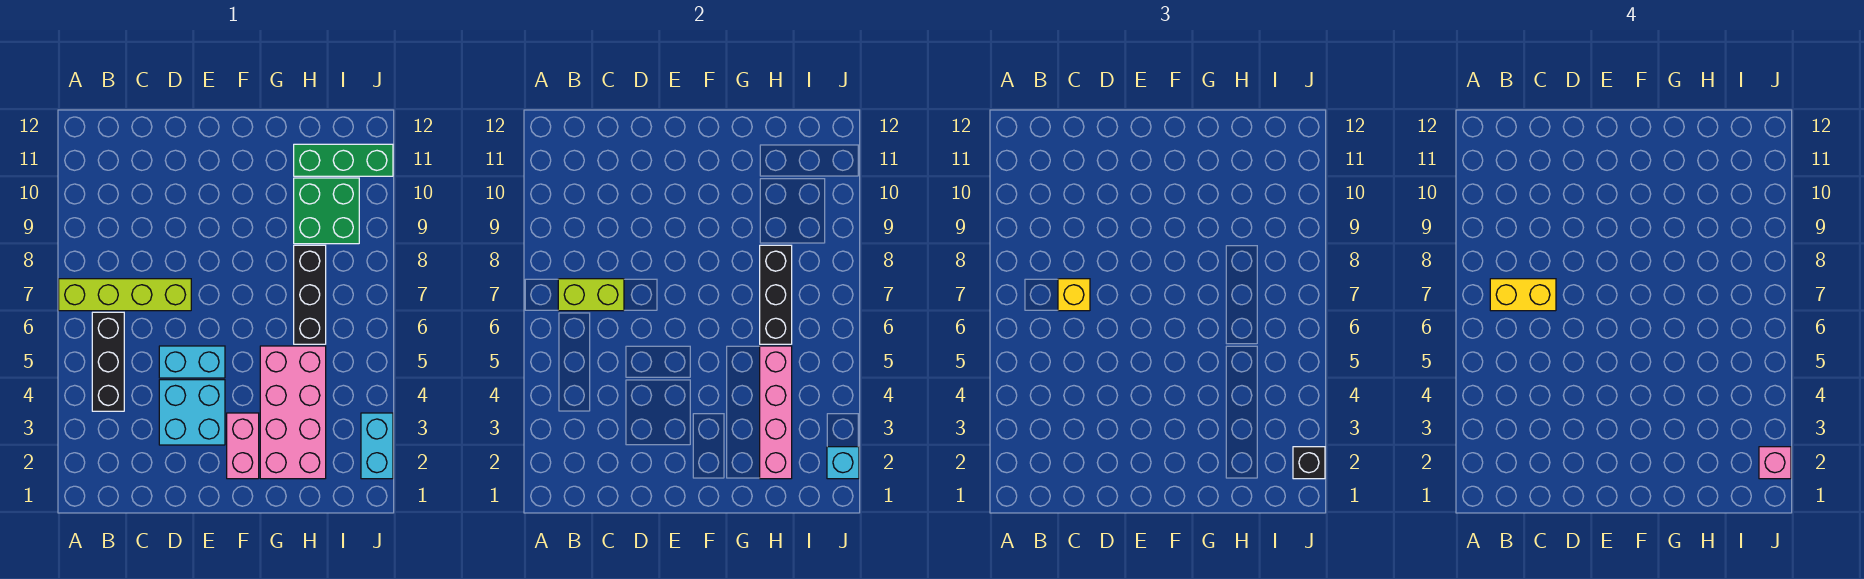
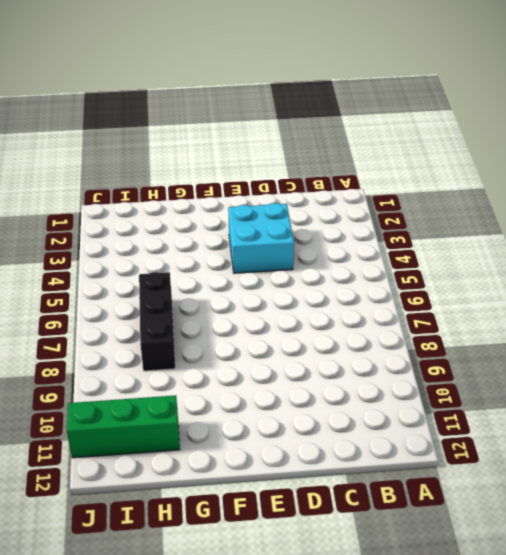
none -> lime 1x4 brick [59,279,191,311]
none -> black 1x3 brick [92,312,124,411]
none -> cyan 1x2 brick [159,346,225,378]

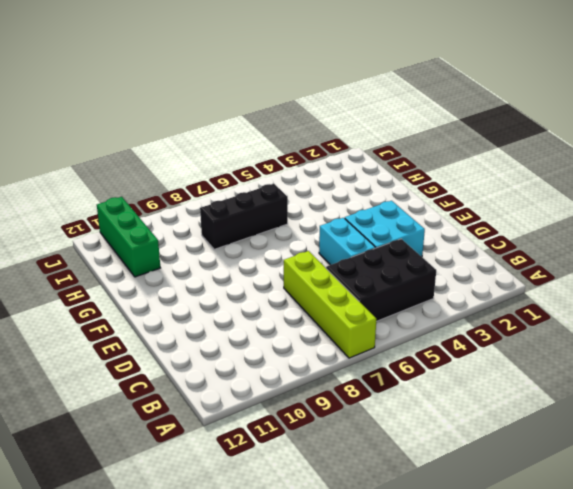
black 2x3 brick [326,239,436,321] -> black 1x3 brick [92,312,124,411]
none -> pink 1x2 brick [227,413,259,479]
none -> pink 2x4 brick [260,346,326,479]
none -> green 2x2 brick [294,178,359,244]

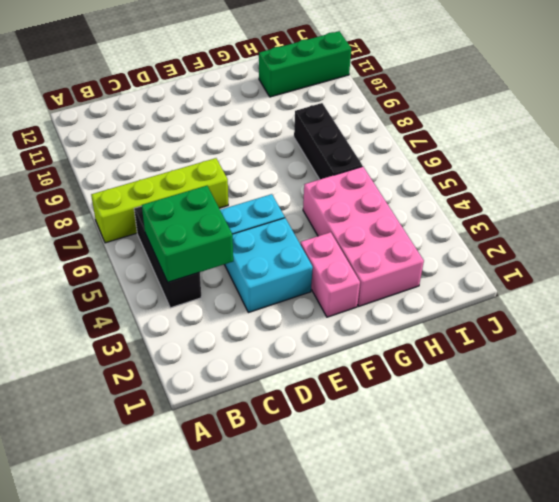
green 2x2 brick [142,186,233,282] -> green 2x2 brick moved to [294,178,359,244]
none -> cyan 1x2 brick [361,413,393,479]
none -> lime 1x2 brick [558,279,624,311]
none -> pink 1x4 brick [760,346,792,479]

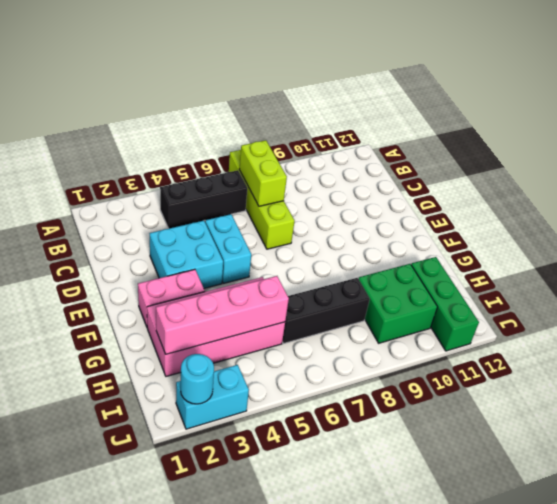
cyan 1x1 round brick [181,354,214,404] -> cyan 1x1 brick [827,447,859,479]
none -> black 1x3 brick [760,245,792,344]
none -> yellow 1x1 brick [1058,279,1090,311]
none -> black 1x1 brick [1293,447,1325,479]

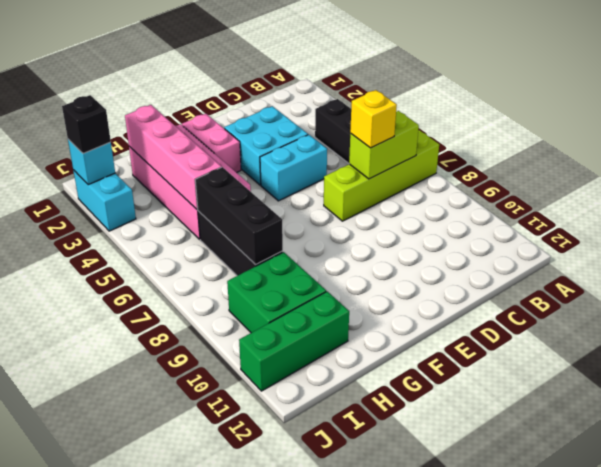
none -> yellow 1x2 brick [1490,279,1556,311]
none -> pink 1x1 brick [1759,447,1791,479]

